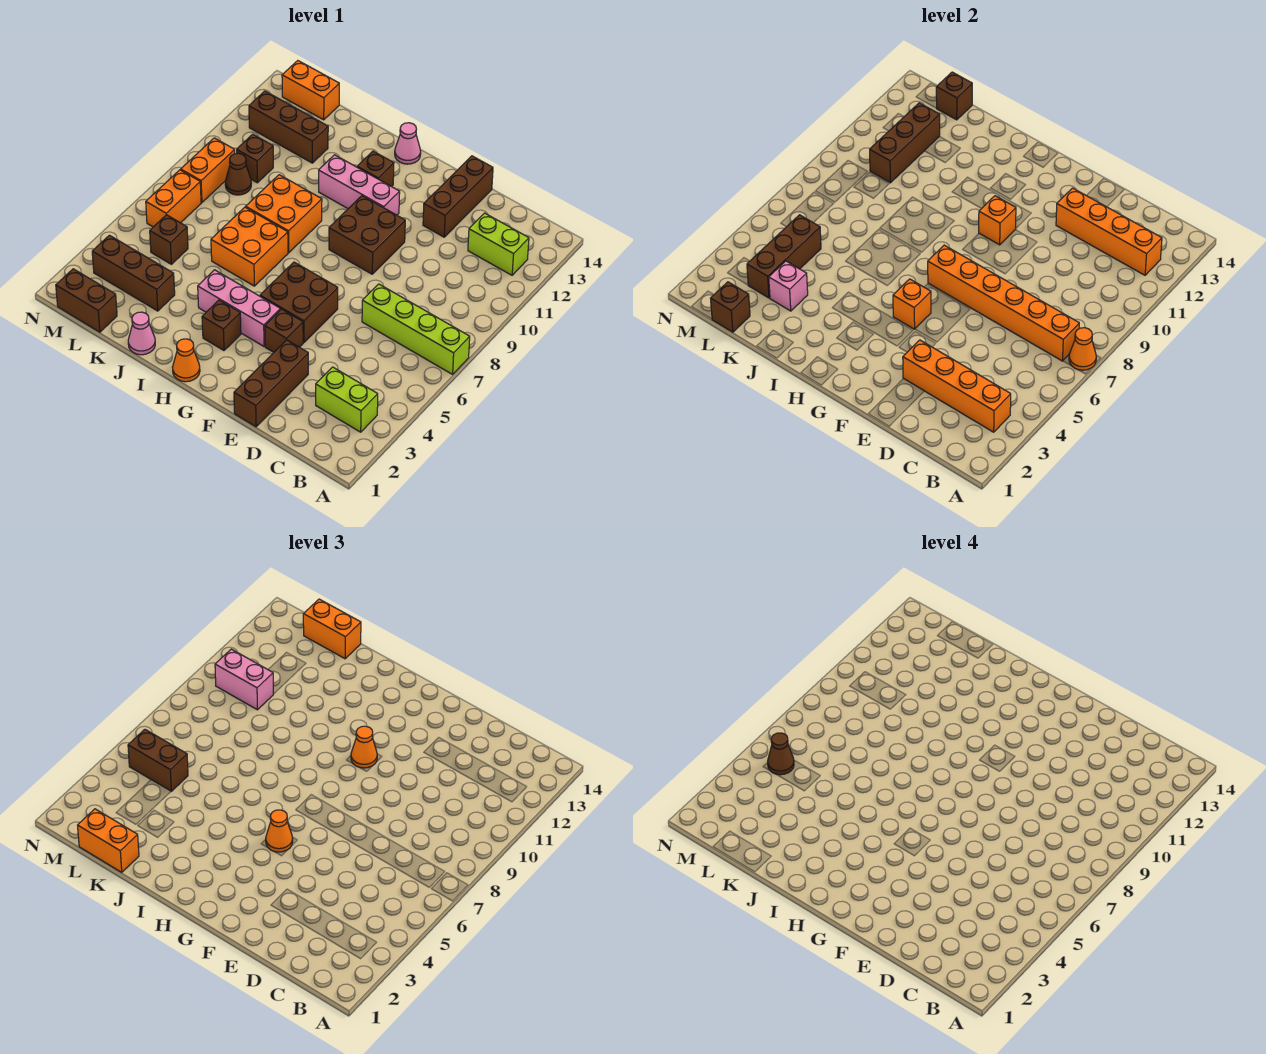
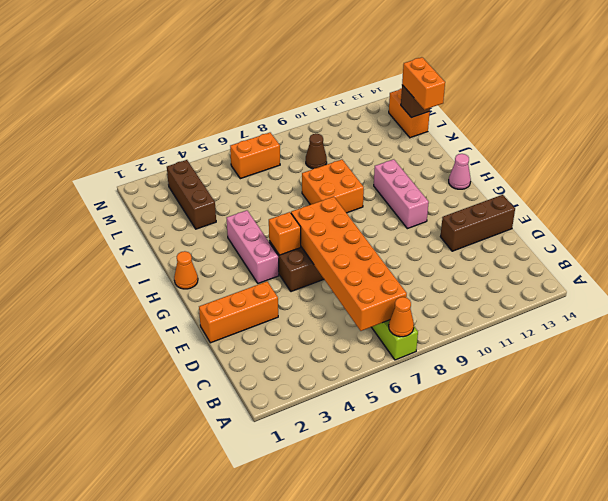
orange 2x6 brick [291,197,407,331] -> orange 1x6 brick [928,245,1079,361]
orange 1x3 brick [199,282,278,343] -> brown 1x3 brick [234,340,308,427]
none -> lime 1x2 brick [316,367,378,432]
none -> lime 1x2 brick [468,213,529,275]
none -> brown 1x1 brick [265,309,303,352]
none -> brown 2x2 brick [329,196,405,274]

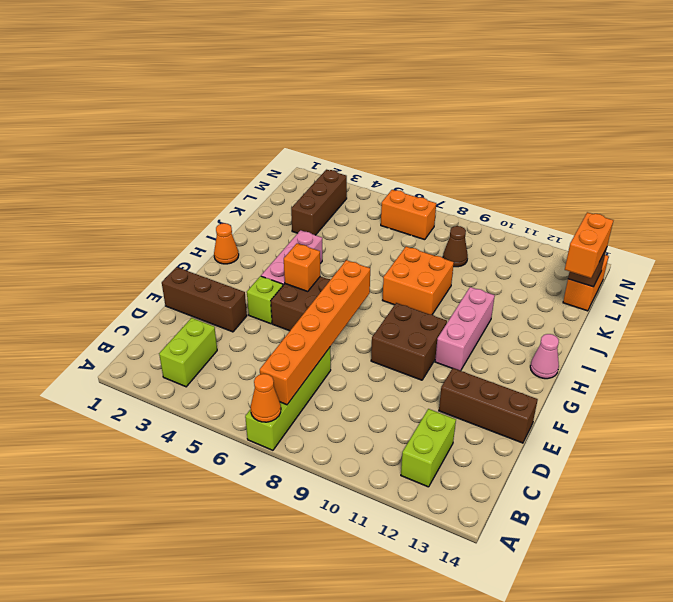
lime 1x1 brick [247,276,283,324] -> brown 1x1 brick [265,309,303,352]
none -> brown 1x1 brick [202,300,241,350]
none -> brown 1x1 brick [357,151,394,187]
none -> orange 2x2 brick [211,207,288,286]
none -> pink 1x1 cone [128,312,155,355]

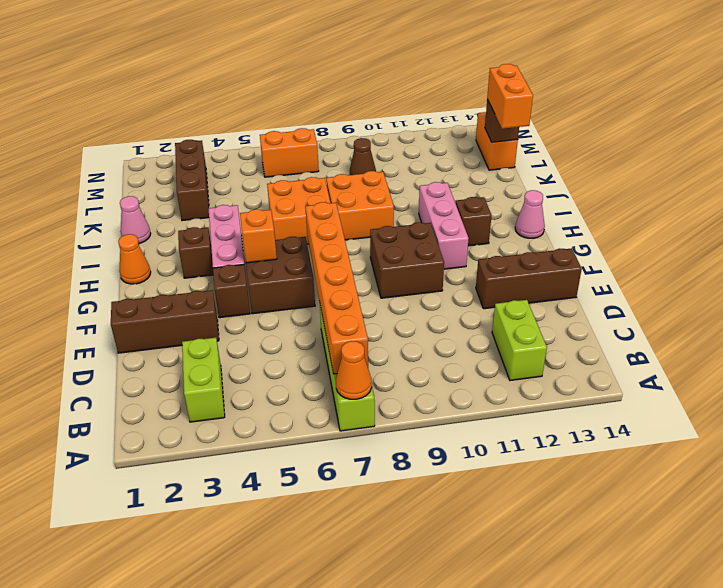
none -> brown 1x3 brick [249,91,328,163]
none -> brown 1x2 brick [56,269,117,332]
none -> brown 1x1 brick [150,215,188,264]
none -> brown 1x1 brick [237,134,273,183]

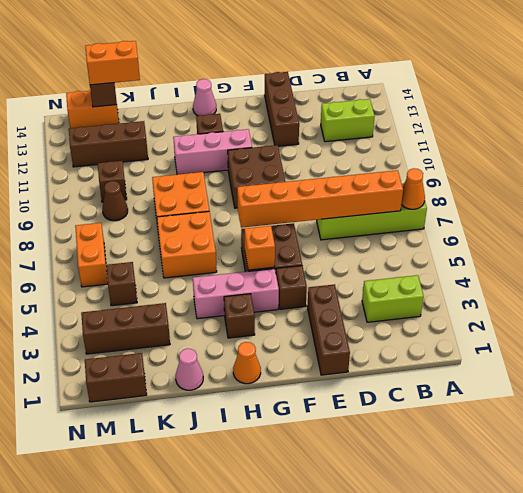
none -> orange 1x2 brick [181,138,235,202]
none -> orange 1x4 brick [903,340,1011,432]
none -> orange 1x4 brick [1056,188,1162,275]
none -> orange 1x1 brick [979,196,1016,245]

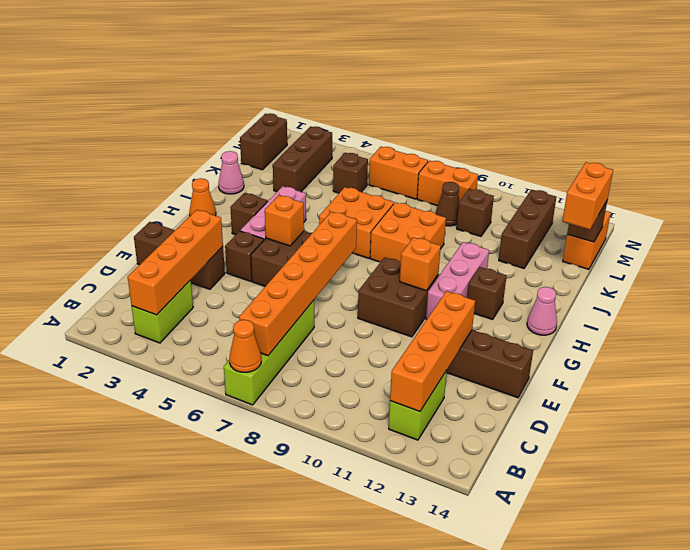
none -> pink 1x1 brick [769,261,808,311]
none -> brown 1x1 brick [711,282,750,332]
none -> brown 1x3 brick [747,215,821,298]
none -> brown 1x3 brick [870,103,940,183]

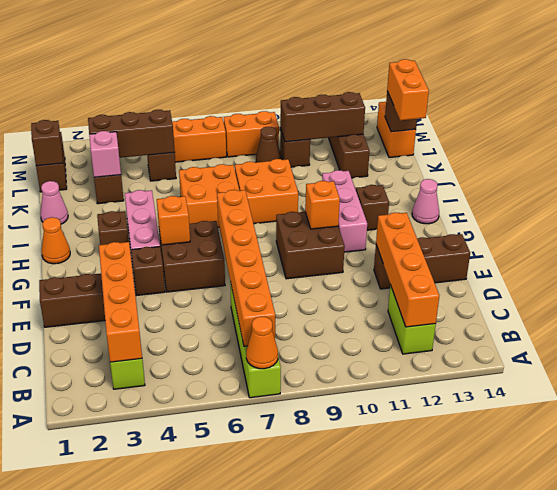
none -> orange 1x1 cone [266,810,293,852]
none -> orange 1x1 cone [351,726,377,768]
none -> orange 1x2 brick [78,809,139,872]
none -> brown 1x2 brick [128,730,188,791]

